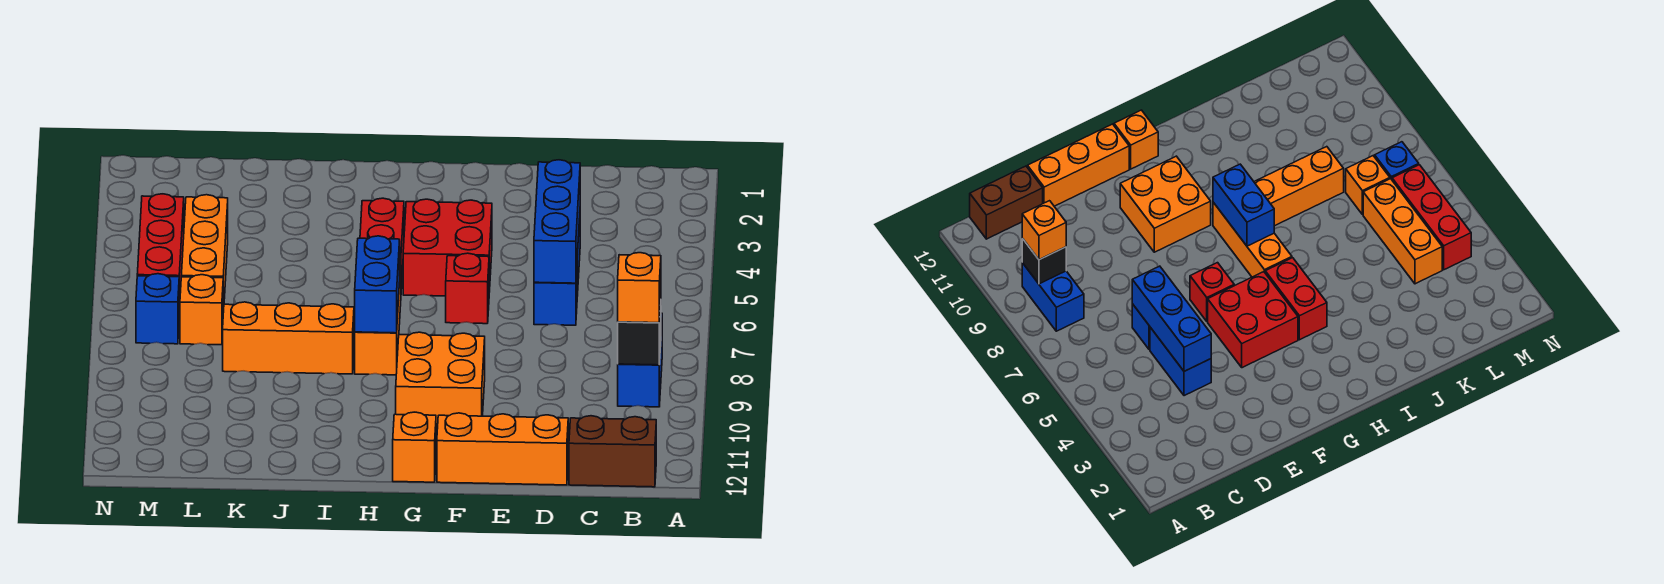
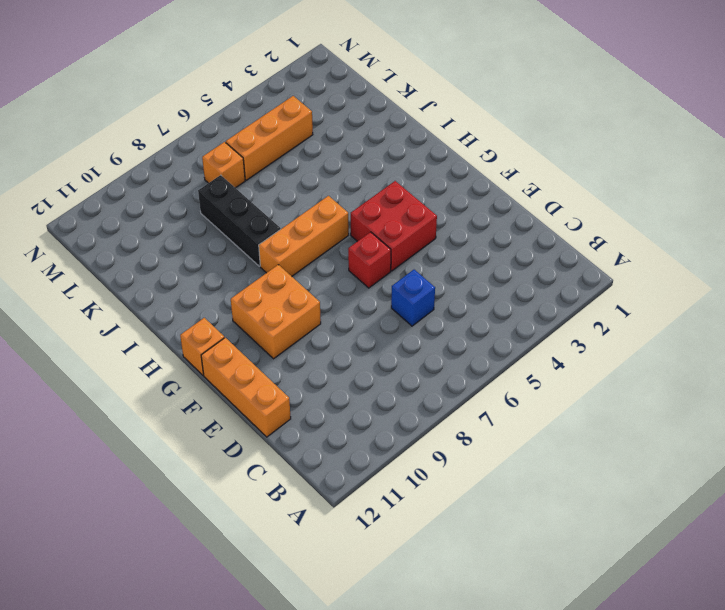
black 1x3 brick [198,175,281,266] -> orange 1x3 brick [223,302,354,374]
none -> blue 1x2 brick [618,313,662,407]
none -> brown 1x2 brick [569,416,656,487]
none -> blue 1x2 brick [1150,327,1211,396]

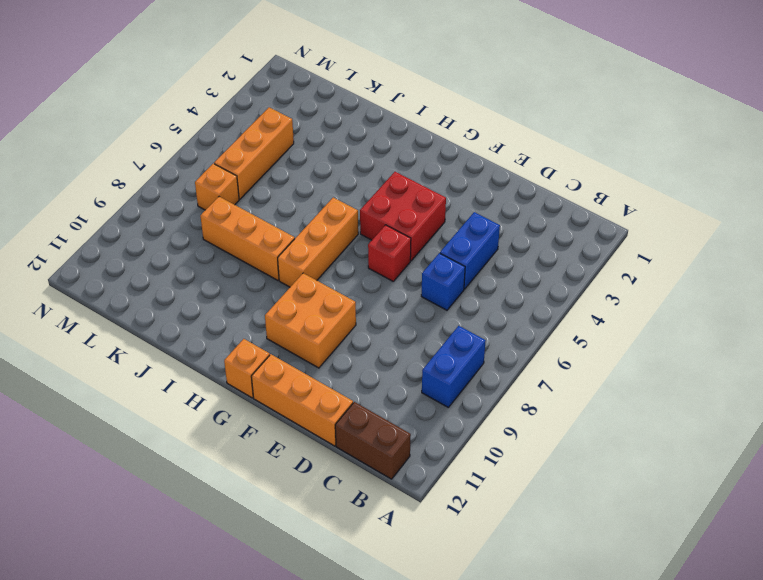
none -> red 1x2 brick [360,198,404,289]
none -> red 1x3 brick [137,194,184,314]
none -> blue 1x1 brick [136,274,179,344]

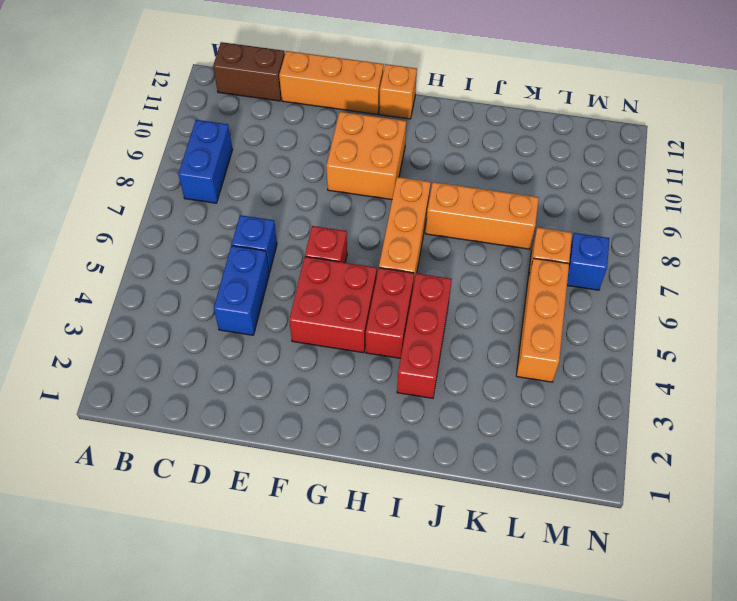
red 1x3 brick [397,273,452,398] -> red 1x3 brick moved to [137,194,184,314]
none -> black 1x1 brick [618,305,661,365]
none -> blue 1x3 brick [534,160,580,283]
none -> blue 1x2 brick [355,236,400,333]

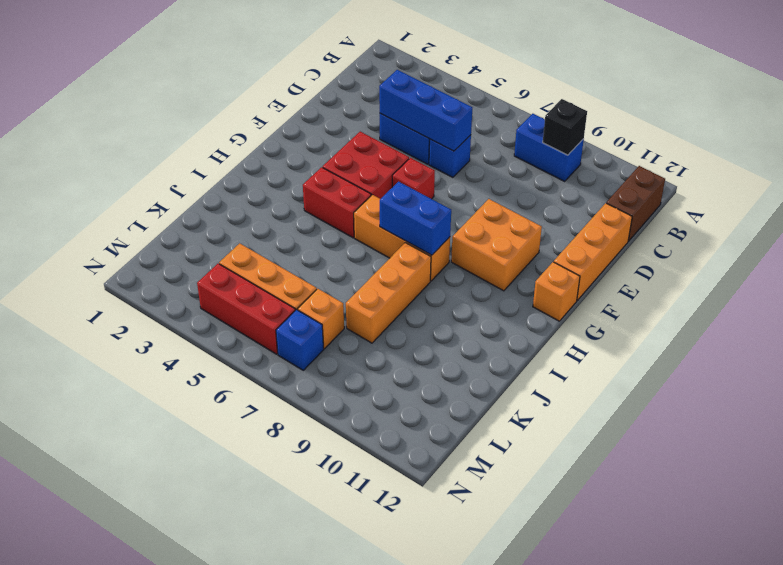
none -> orange 1x1 brick [618,253,661,323]

